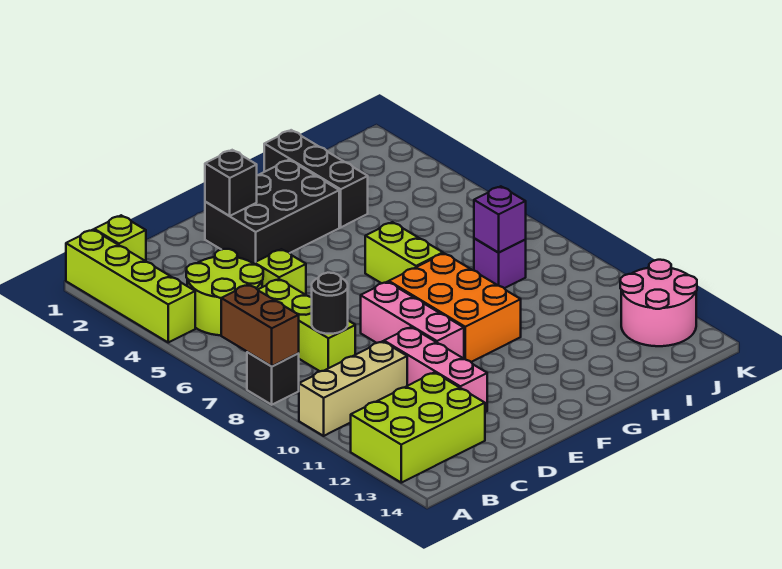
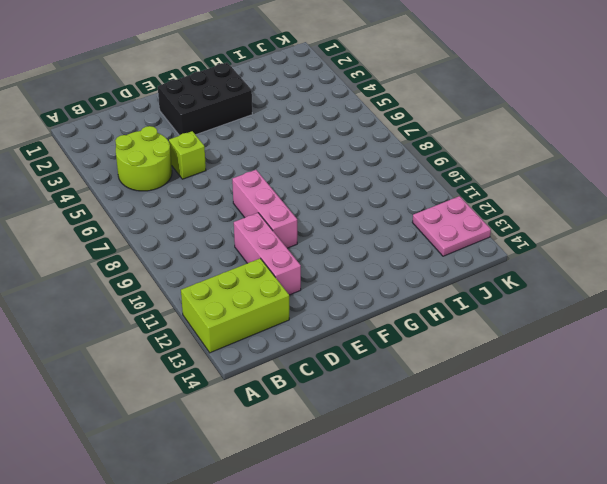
pink 2x2 plate [412,196,491,256] -> pink 2x2 round brick [620,260,697,346]
none -> lime 1x4 brick [66,230,195,342]
none -> black 1x1 brick [247,352,299,405]
none -> tan 1x3 brick [299,341,407,436]

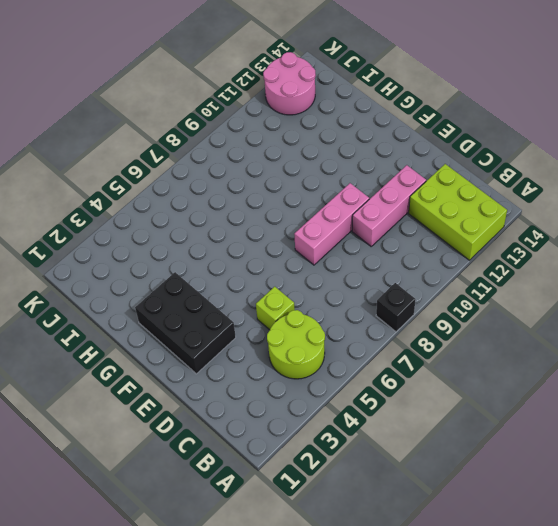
none -> lime 1x4 brick [66,230,195,342]
none -> tan 1x3 brick [299,341,407,436]
none -> lime 1x1 brick [94,215,146,261]

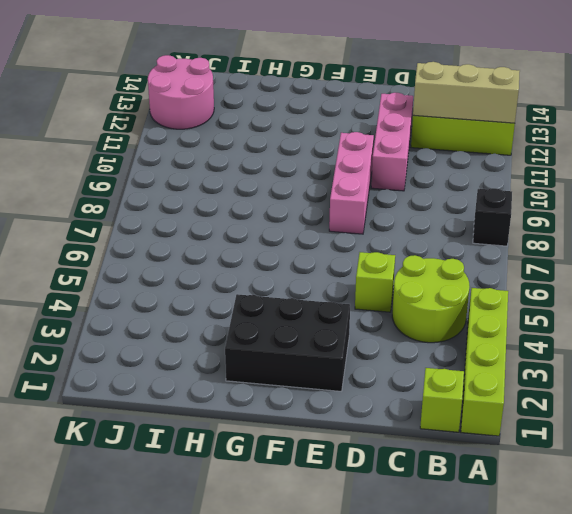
tan 1x3 brick [413,62,520,123] -> tan 1x3 brick moved to [299,341,407,436]
none -> lime 1x3 brick [258,279,356,371]
none -> orange 2x3 brick [389,253,521,362]
none -> lime 1x2 brick [365,222,443,283]

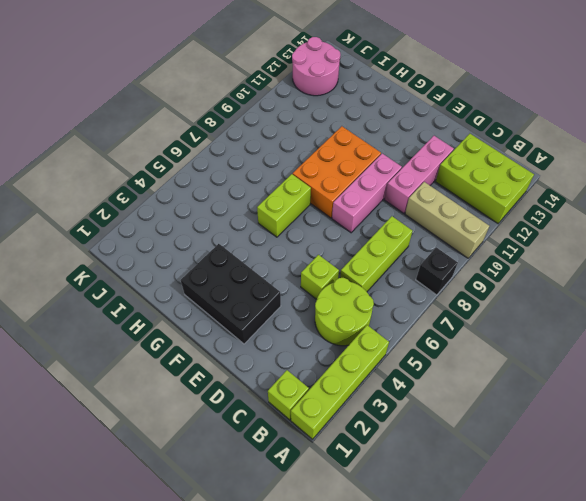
none -> black 1x3 brick [264,130,368,227]
none -> purple 1x1 brick [474,238,526,288]
none -> brown 1x2 brick [221,285,299,366]

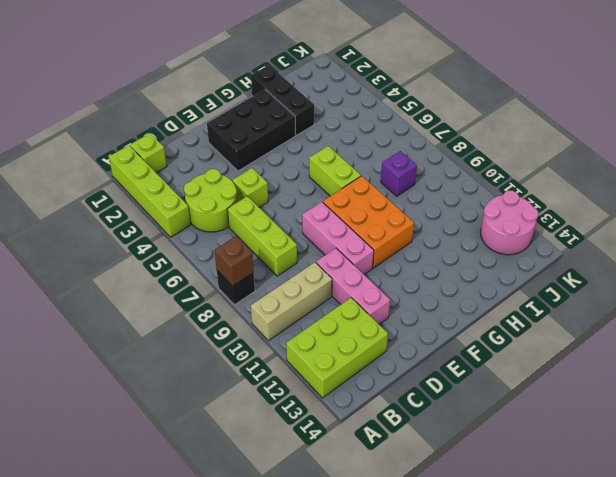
brown 1x1 brick [214,236,254,286] -> brown 1x2 brick [221,285,299,366]
none -> black 1x1 round brick [312,273,348,334]
none -> black 1x1 brick [205,150,257,216]
none -> purple 1x1 brick [474,186,526,253]

